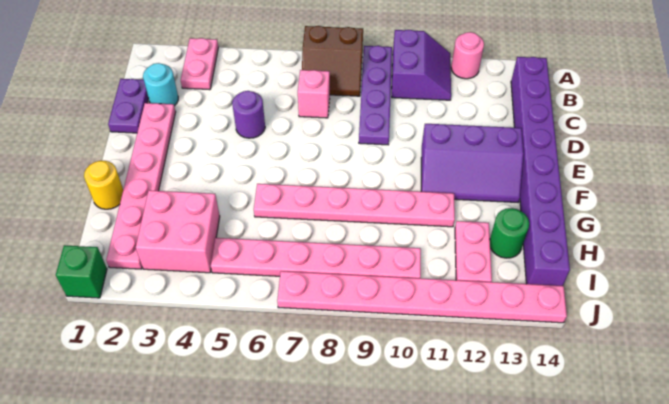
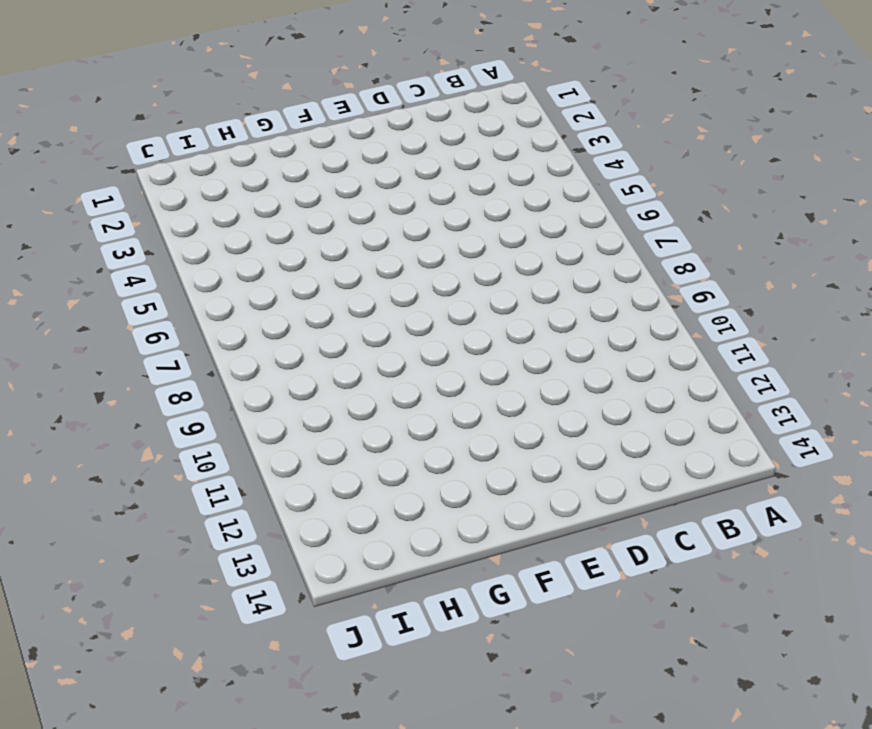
none -> pink 1x2 plate [181,38,218,90]
none -> brown 2x2 slope [302,26,363,96]
none -> purple 1x4 plate [359,46,392,145]

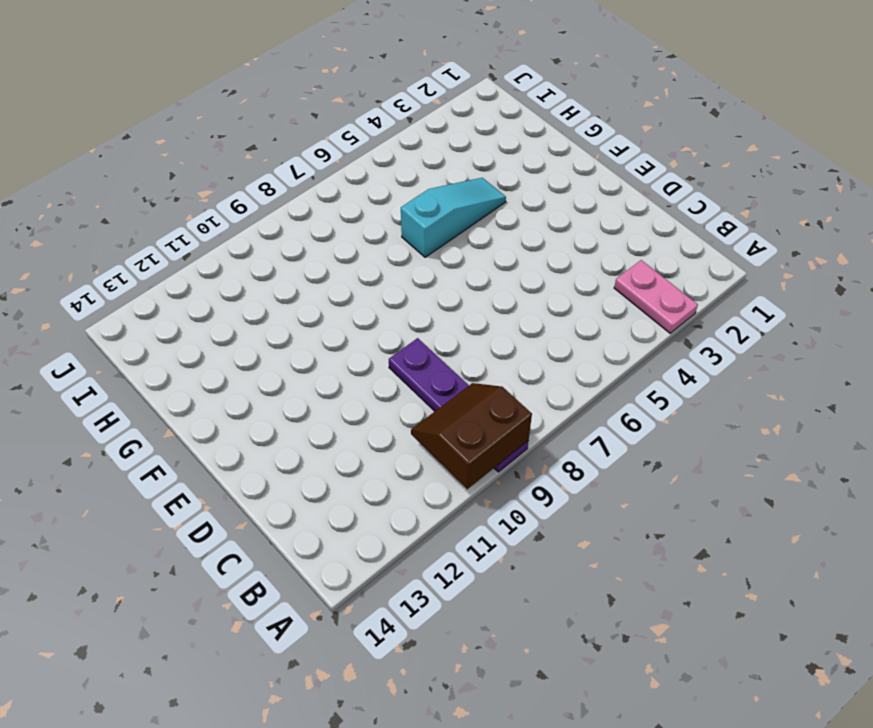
brown 2x2 slope [411,383,532,489] -> brown 2x2 slope moved to [302,26,363,96]
cyan 1x3 slope [401,178,506,257] -> pink 1x6 plate [254,184,455,227]
none -> purple 2x2 slope [392,30,451,100]
none -> pink 1x1 round brick [451,32,484,79]
none -> purple 1x8 brick [511,57,570,286]

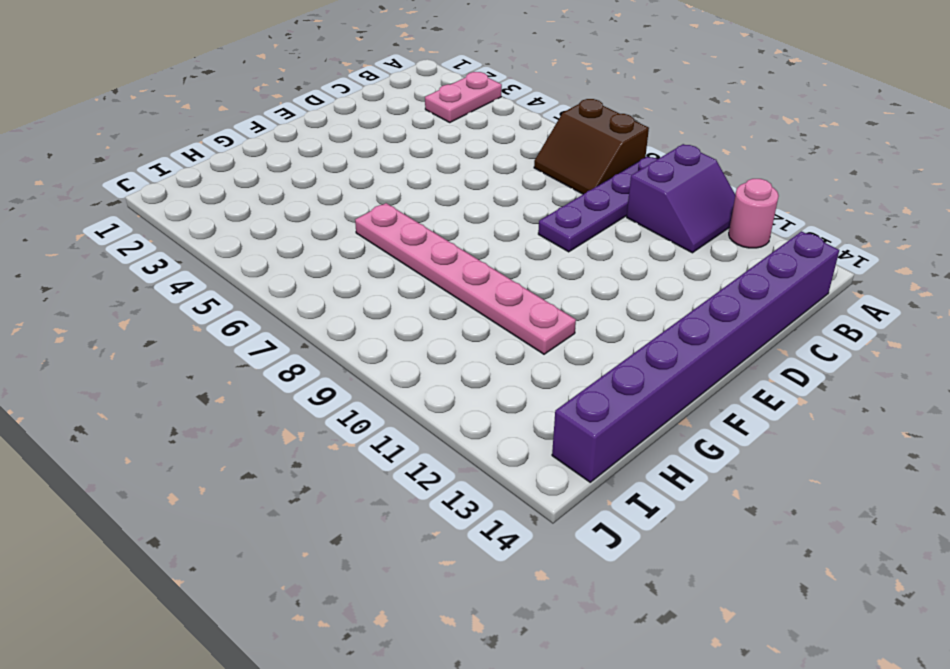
none -> purple 1x2 plate [108,79,148,133]
none -> cyan 1x1 round brick [143,63,178,106]
none -> pink 1x1 brick [298,70,330,118]

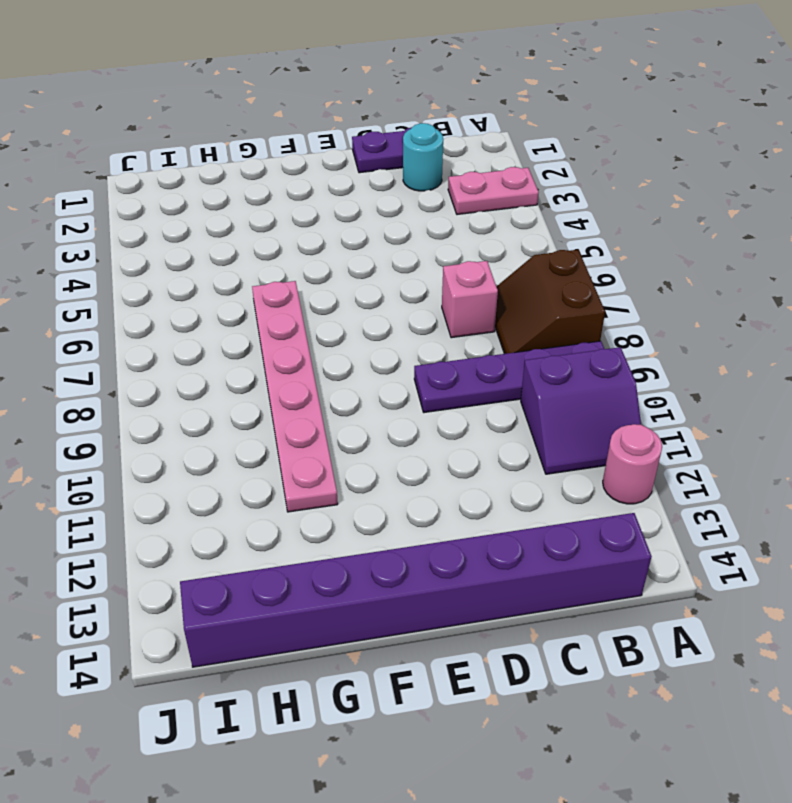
none -> pink 1x6 plate [106,103,176,269]
none -> purple 1x1 round brick [232,91,265,138]
none -> purple 2x3 slope [421,124,524,202]

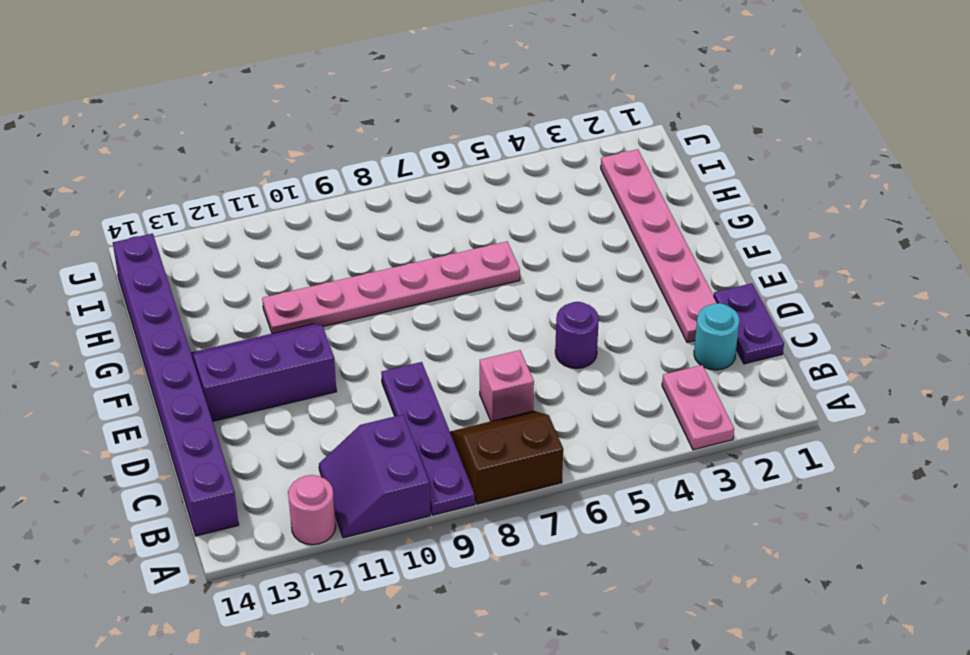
none -> yellow 1x1 round brick [84,161,123,209]
none -> pink 2x2 brick [136,190,220,273]
none -> pink 1x2 plate [455,221,492,282]

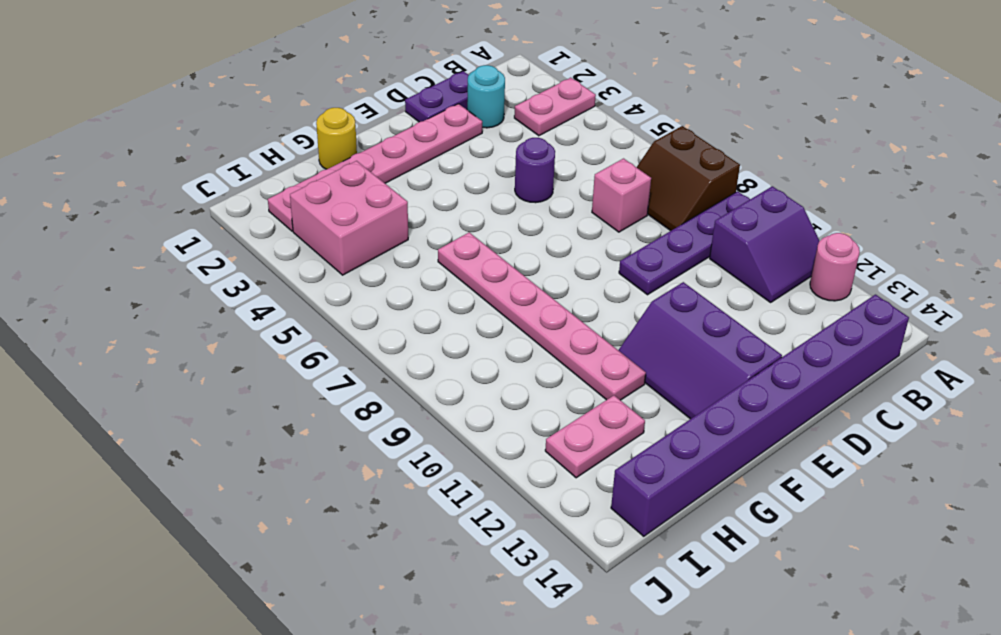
none -> green 1x1 round brick [490,208,529,258]
none -> pink 1x6 plate [211,238,421,278]
none -> green 1x1 brick [56,245,107,298]

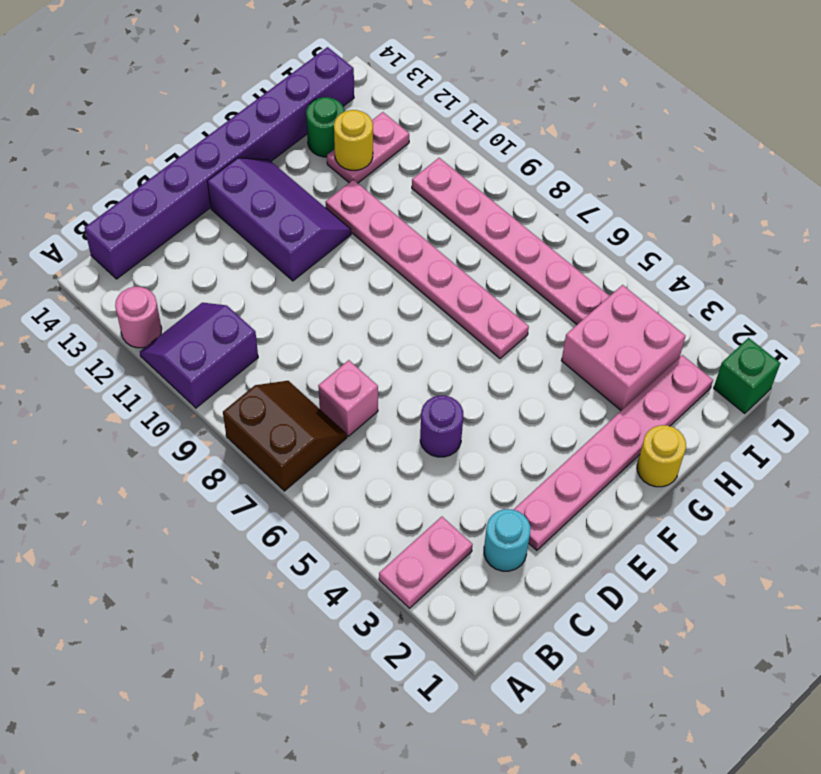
yellow 1x1 round brick [334,110,373,170] -> none
none -> purple 1x4 plate [359,46,392,145]
none -> purple 1x2 plate [108,79,148,133]
none -> pink 1x8 plate [277,271,567,323]

